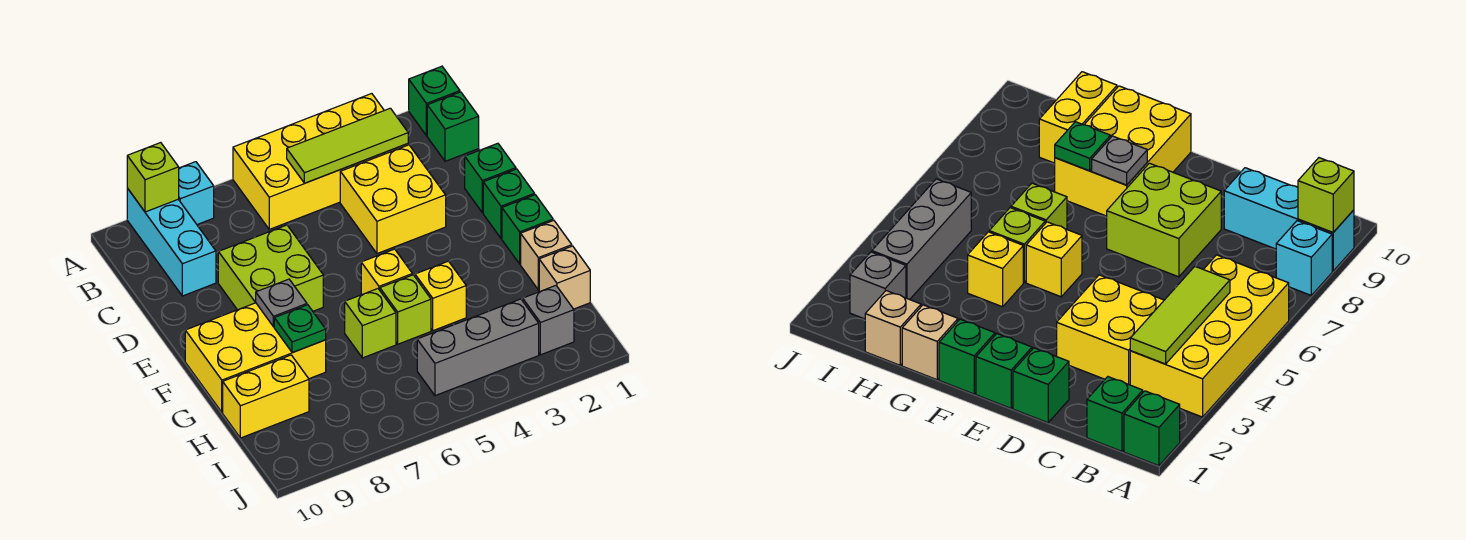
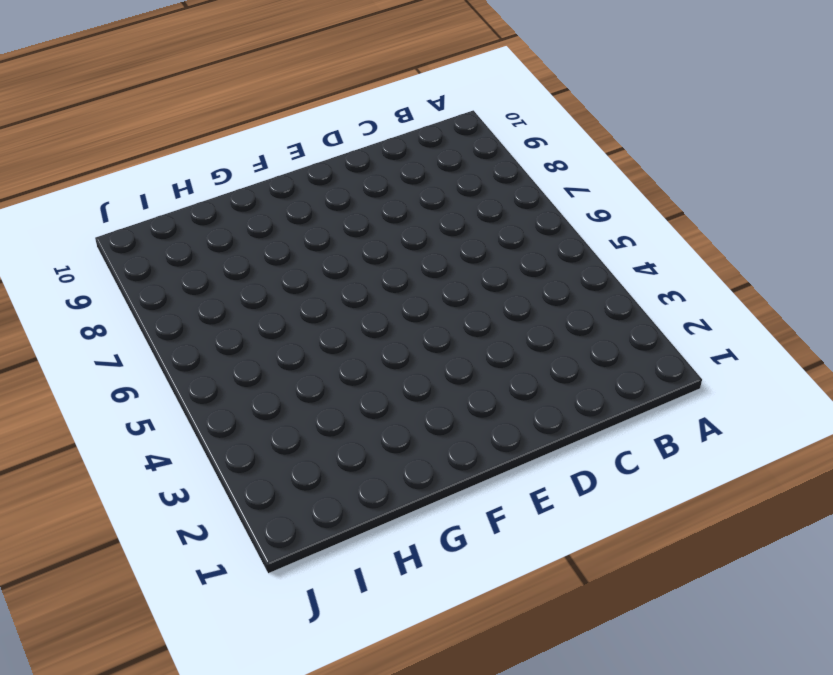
none -> green 1x1 brick [409,66,460,136]
none -> yellow 2x4 brick [233,94,408,229]
none -> cyan 1x1 brick [179,162,214,225]

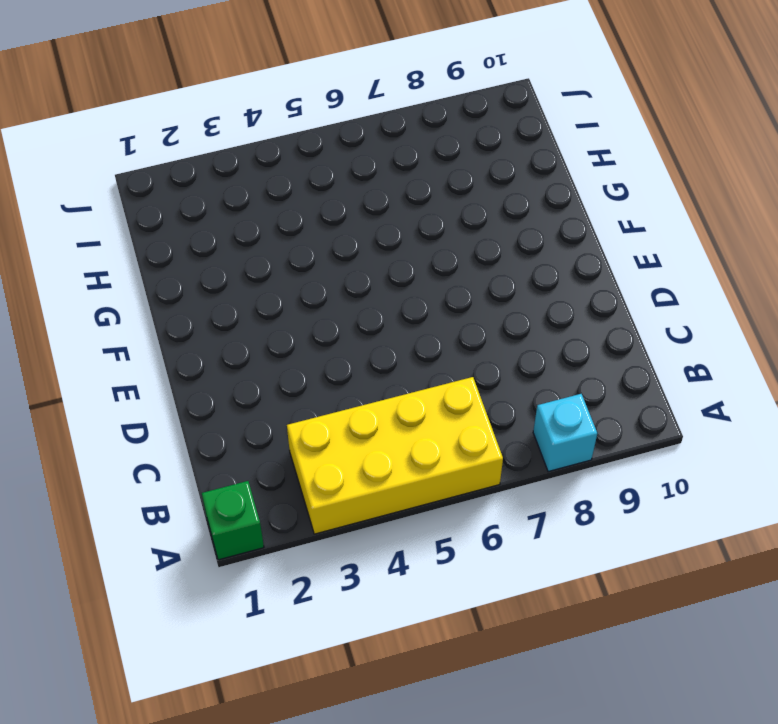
none -> cyan 1x3 brick [127,188,216,296]
none -> green 1x1 brick [427,92,479,161]
none -> yellow 2x2 brick [340,145,446,254]

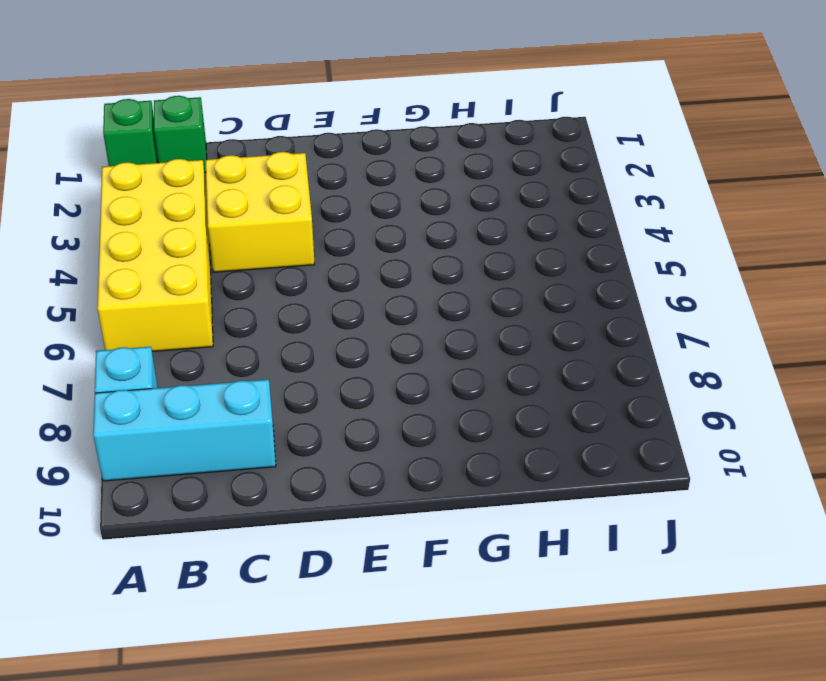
none -> green 1x1 brick [465,143,516,213]
none -> lime 2x2 brick [218,225,323,311]
none -> green 1x1 brick [483,169,535,238]

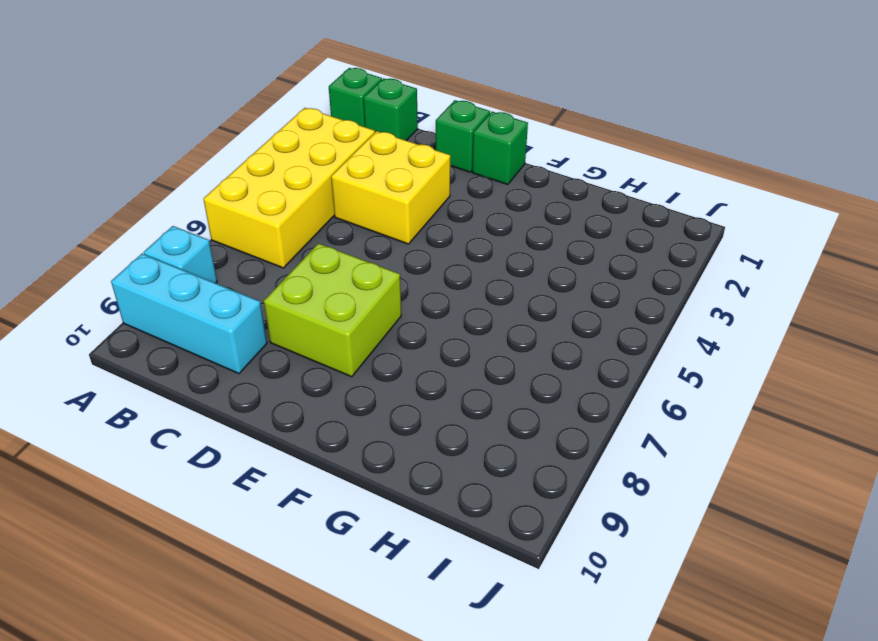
none -> green 1x1 brick [502,195,553,264]
none -> yellow 1x1 brick [361,249,412,295]
none -> yellow 2x3 brick [185,303,326,412]

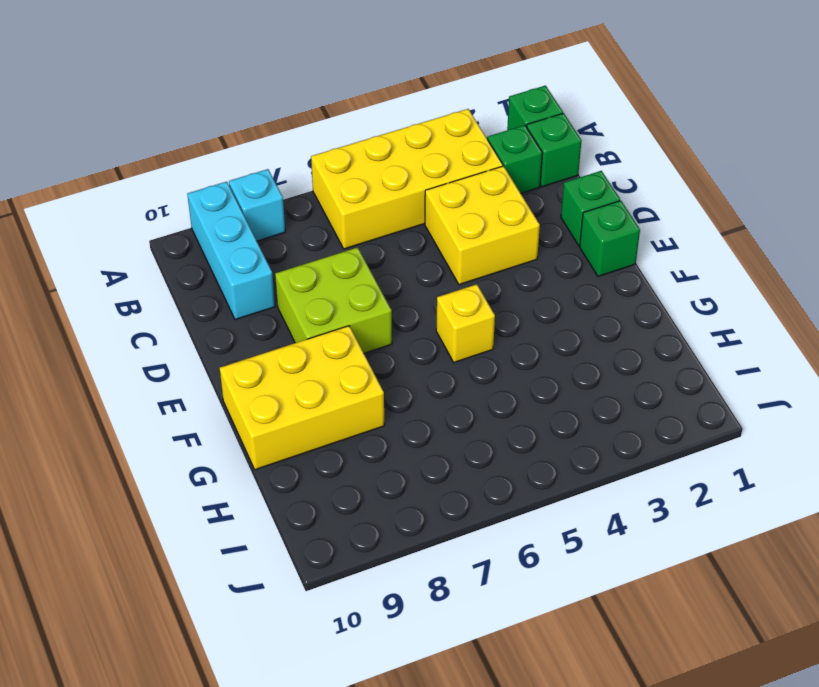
green 1x1 brick [488,125,542,193] -> green 1x1 brick moved to [502,195,553,264]
none -> tan 1x1 brick [521,220,572,290]
none -> yellow 1x1 brick [415,261,466,331]
none -> lime 1x1 brick [380,275,431,344]

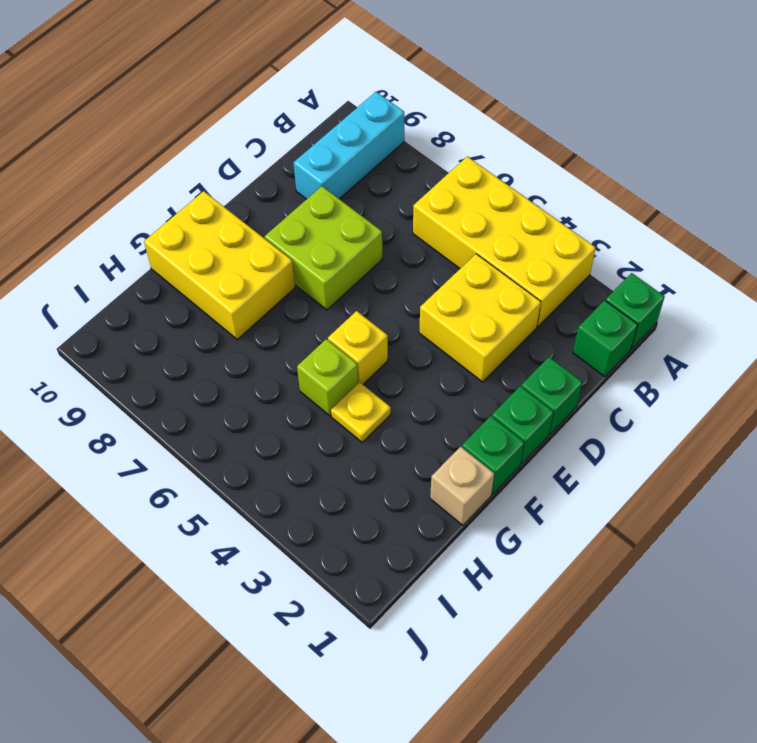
yellow 1x1 plate [331,382,391,442] -> yellow 1x1 brick [415,261,466,331]
none -> cyan 1x1 brick [179,162,214,225]
none -> lime 1x1 brick [345,289,396,358]
none -> tan 1x1 brick [539,246,590,309]

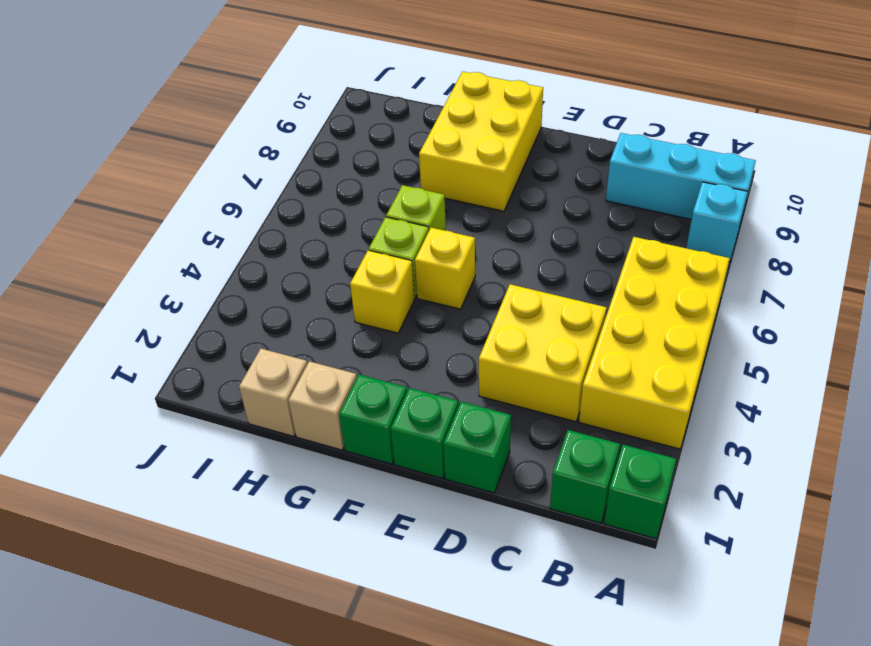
none -> lime 2x2 brick [218,225,323,311]
none -> yellow 1x2 brick [223,355,309,438]
none -> grey 1x1 brick [523,286,574,355]

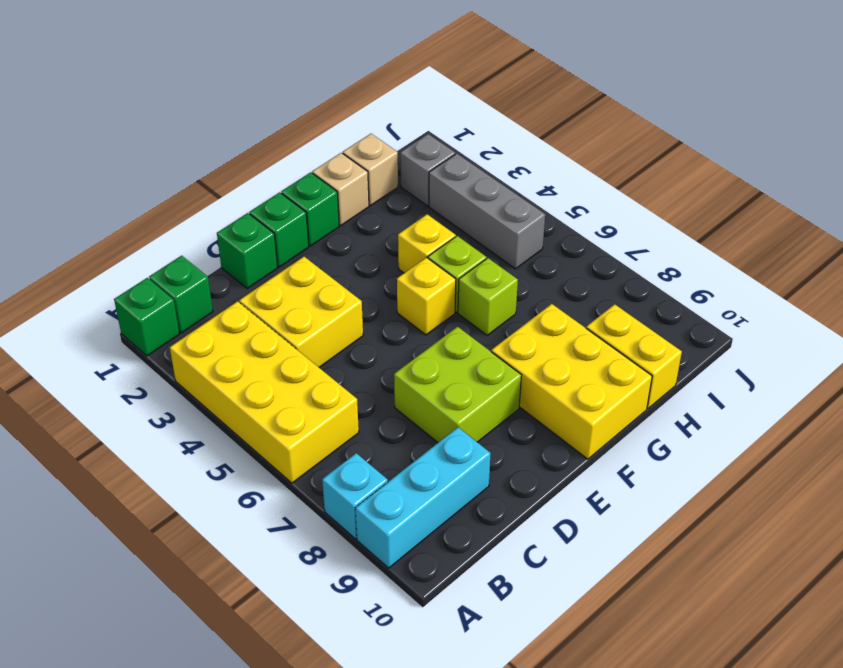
none -> lime 1x1 brick [127,143,179,212]
none -> lime 1x3 tile [287,108,408,183]
none -> grey 1x1 plate [256,279,307,327]

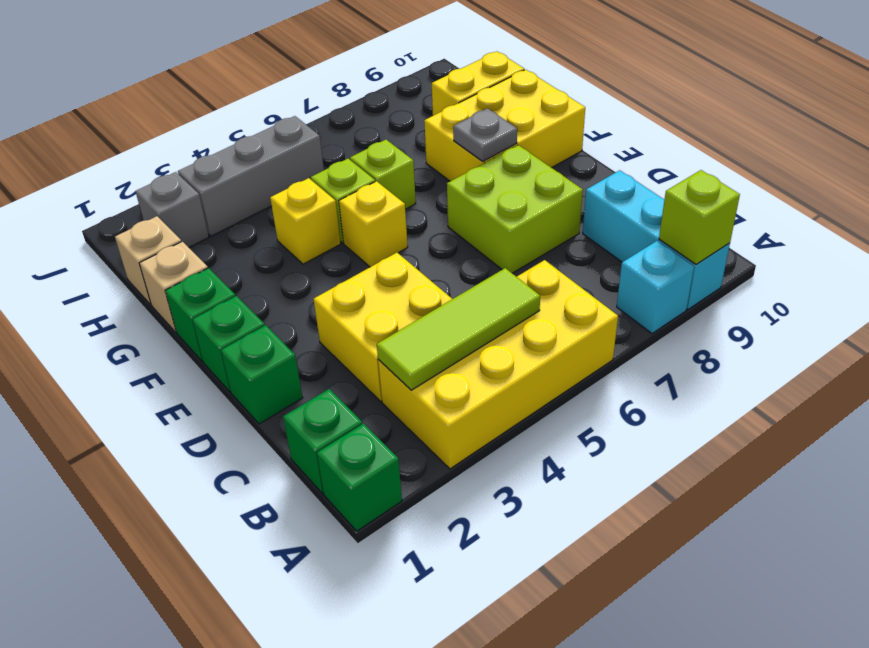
none -> green 1x1 plate [274,305,326,353]

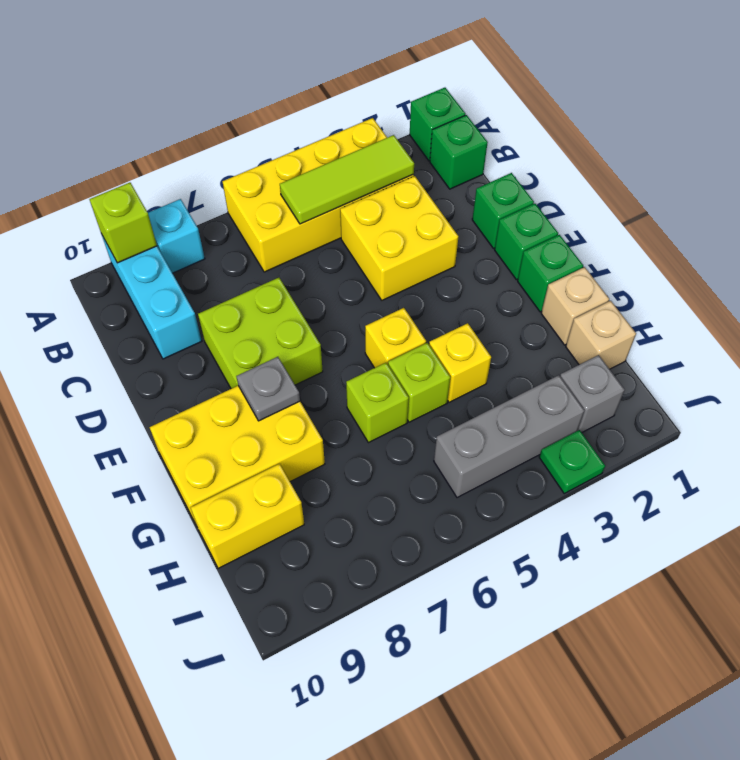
green 1x1 plate [539,430,605,493] -> green 1x1 plate moved to [274,305,326,353]

